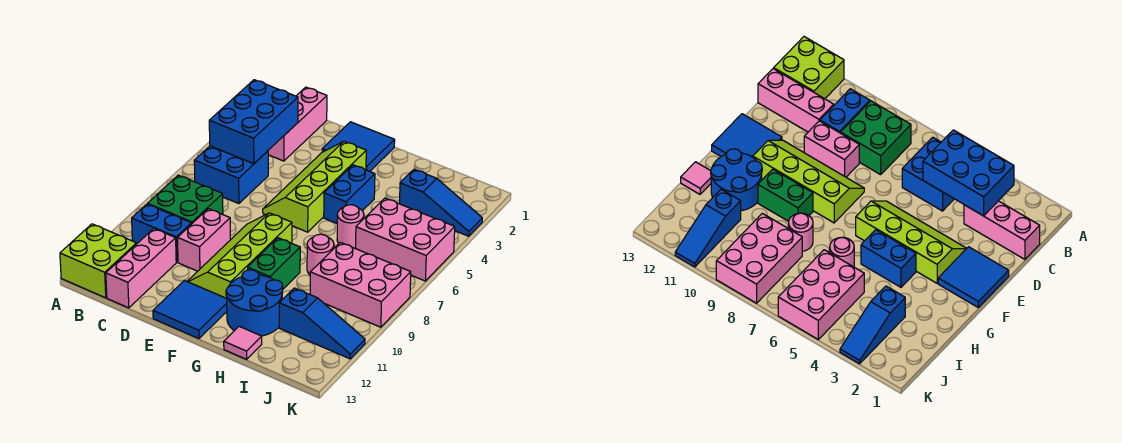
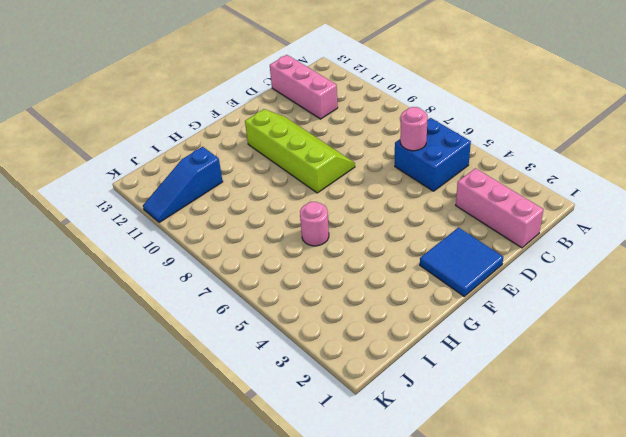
pink 1x1 round brick [400,107,428,151] -> pink 1x1 round brick moved to [307,234,334,275]
none -> lime 2x2 brick [60,224,137,298]
none -> green 2x2 brick [148,175,223,224]
none -> blue 1x2 brick [132,204,191,262]

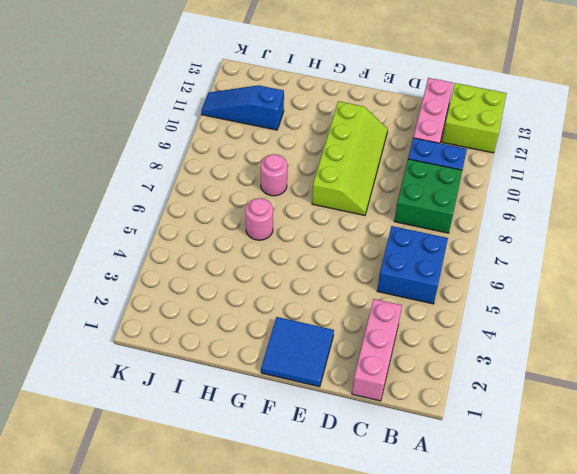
none -> pink 1x2 brick [178,209,230,271]
none -> lime 2x4 slope [263,141,366,232]
none -> blue 2x2 tile [153,280,227,339]

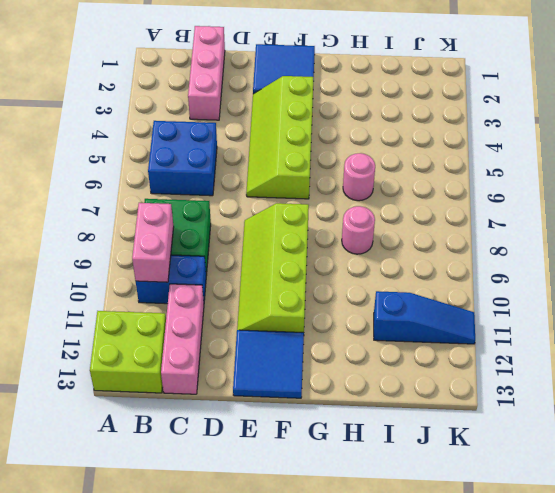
pink 1x2 brick [132,203,174,282] -> pink 1x2 brick moved to [178,209,230,271]
none -> blue 1x2 brick [324,165,375,223]
none -> green 1x2 brick [248,238,300,289]
none -> blue 2x2 round brick [226,270,283,336]

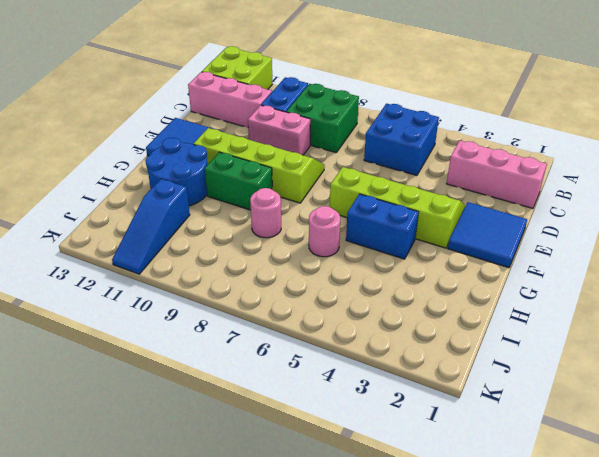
none -> pink 1x1 tile [224,326,262,359]
none -> blue 1x3 slope [400,169,482,236]
none -> pink 2x3 brick [356,198,455,281]

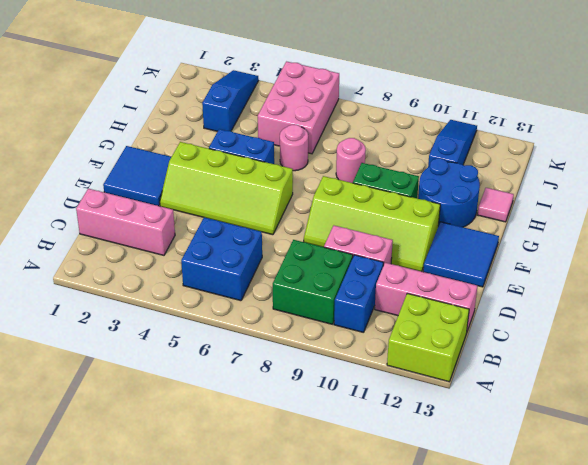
none -> pink 2x3 brick [310,242,411,327]
none -> blue 2x3 brick [209,80,298,164]

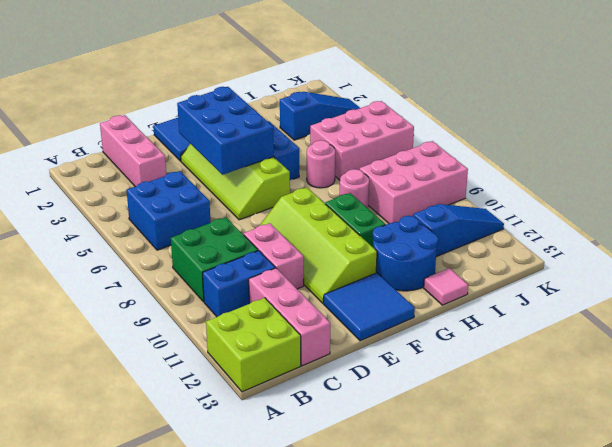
blue 2x3 brick [177,87,274,175] -> blue 2x3 brick moved to [209,80,298,164]

